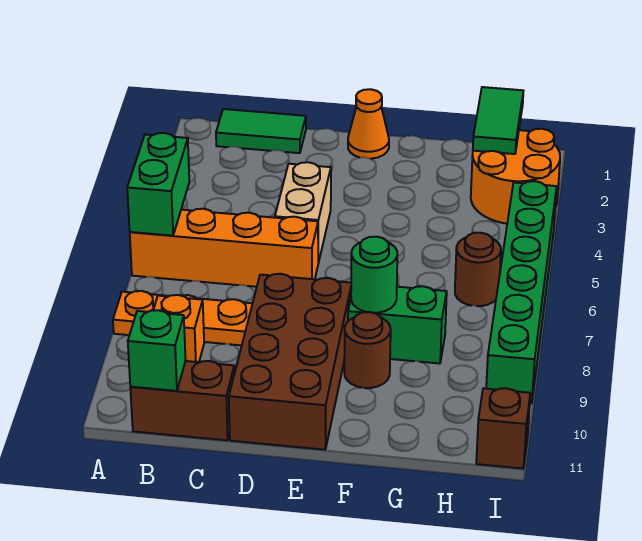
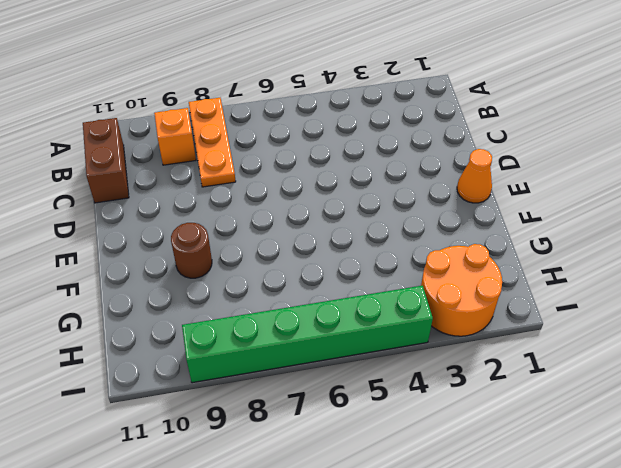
none -> orange 1x4 brick [130,209,318,287]
none -> green 1x2 tile [216,109,306,153]
none -> tan 1x2 brick [275,162,331,263]

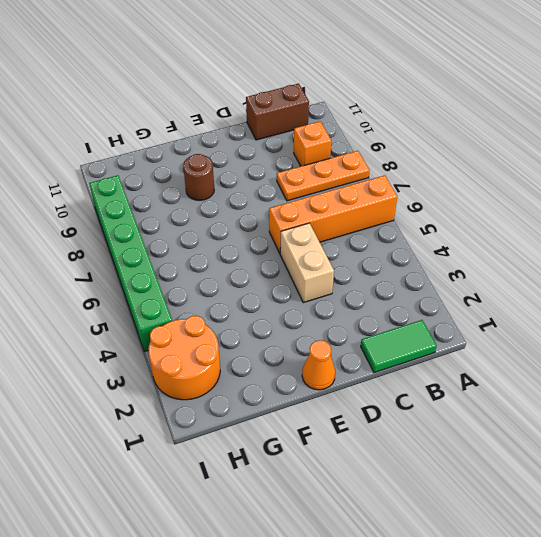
none -> brown 2x4 brick [229,274,351,450]
none -> green 1x2 brick [348,286,447,363]
none -> brown 1x1 round brick [455,233,501,306]

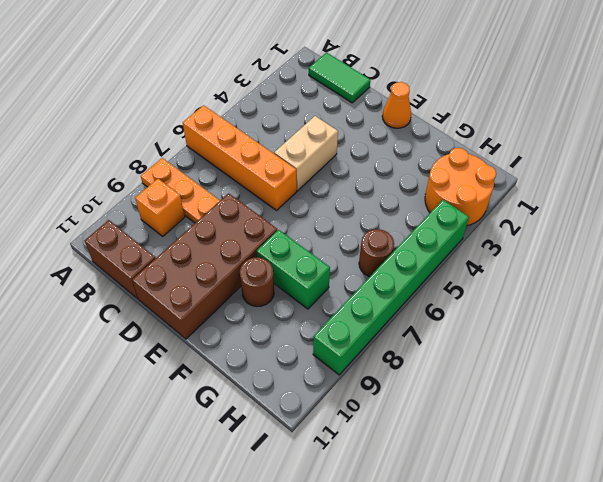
none -> brown 1x1 brick [476,388,530,468]
none -> green 1x2 brick [127,133,189,236]
none -> green 1x1 brick [128,310,186,391]

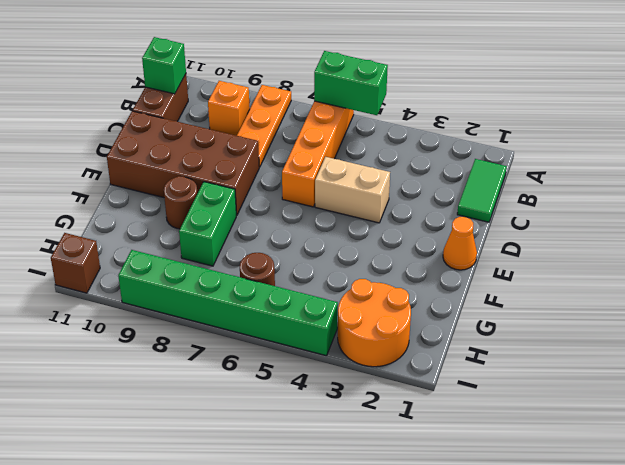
none -> green 1x1 round brick [351,237,397,313]
none -> green 1x2 tile [473,87,523,154]

